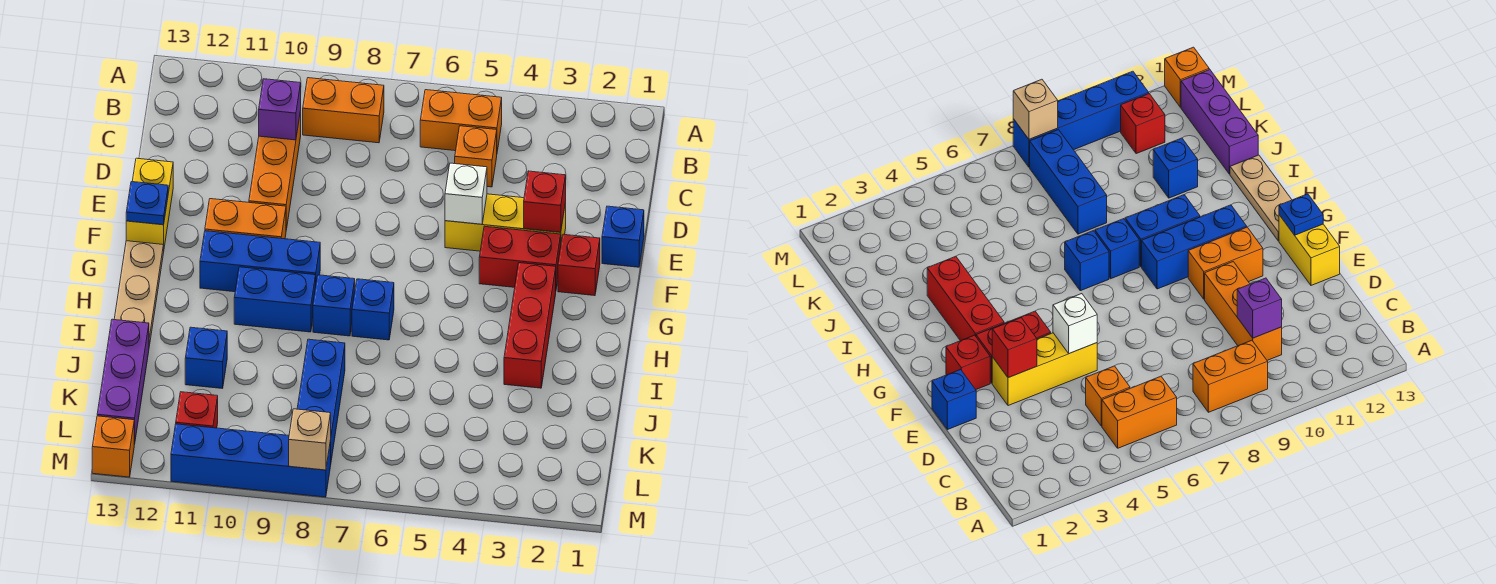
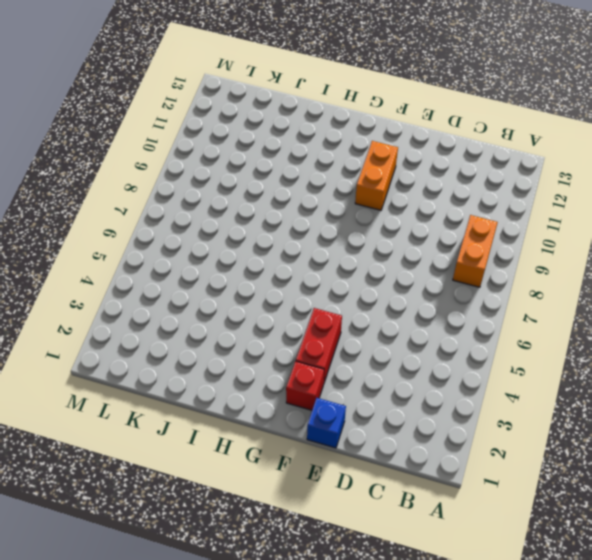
none -> orange 1x2 brick [420,90,502,151]
none -> orange 1x1 brick [455,126,497,187]
none -> orange 1x3 brick [249,111,301,230]

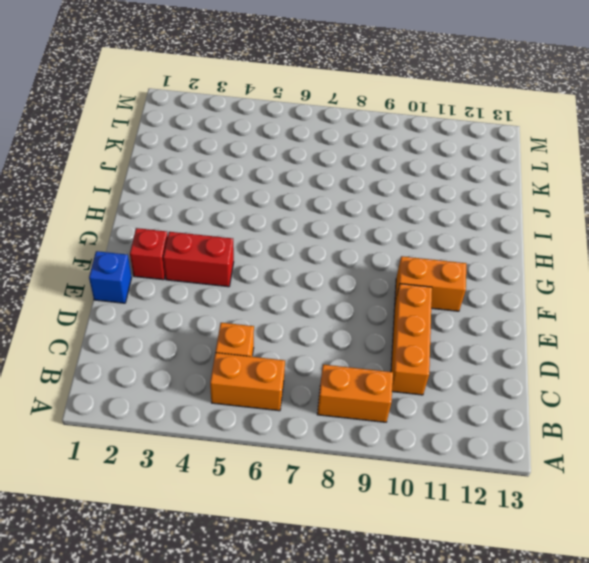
none -> yellow 1x3 brick [445,194,566,251]
none -> yellow 1x2 brick [126,158,173,247]
none -> red 1x3 brick [504,263,556,388]

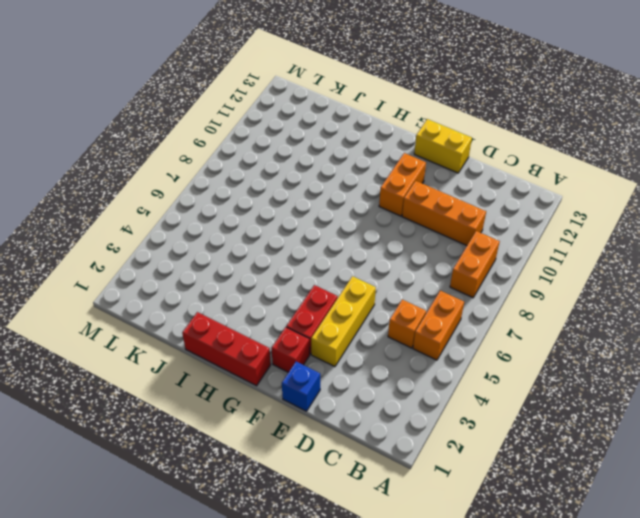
red 1x3 brick [182,312,271,386] -> red 1x3 brick moved to [504,263,556,388]
none -> blue 1x3 brick [200,231,320,292]
none -> tan 1x3 plate [114,241,164,346]
none -> blue 1x1 brick [352,279,394,340]

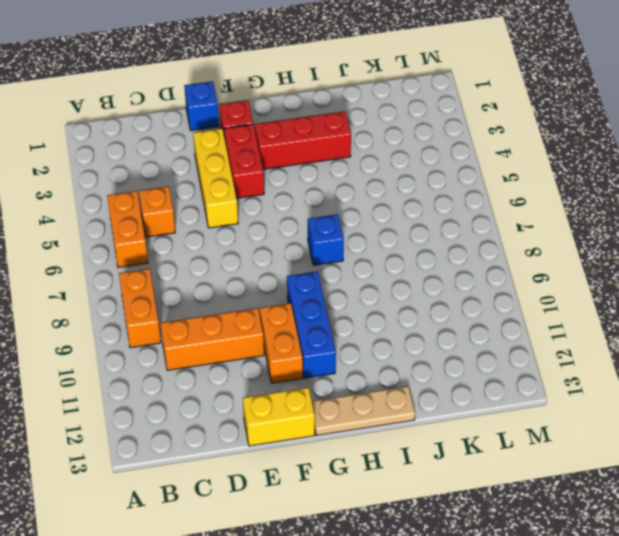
none -> blue 1x1 brick [313,275,355,336]
none -> blue 1x2 brick [234,267,316,332]
none -> blue 1x3 brick [297,339,345,460]

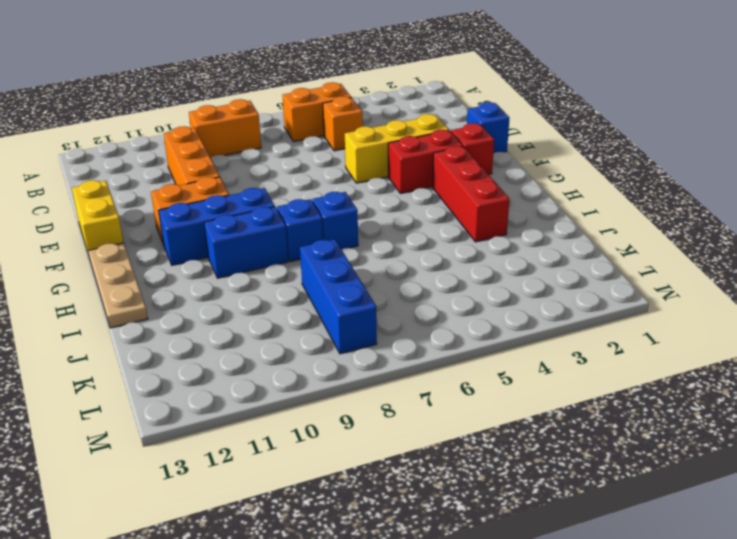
none -> blue 1x1 brick [185,327,227,389]
none -> purple 1x3 brick [97,319,149,445]
none -> red 1x1 brick [176,392,218,428]

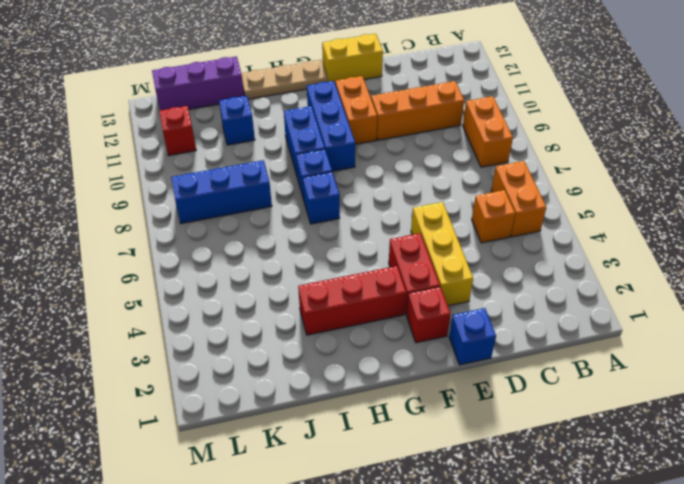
none -> blue 1x4 brick [171,424,331,497]
none -> orange 1x1 brick [92,416,134,477]
none -> purple 1x1 brick [259,79,301,140]

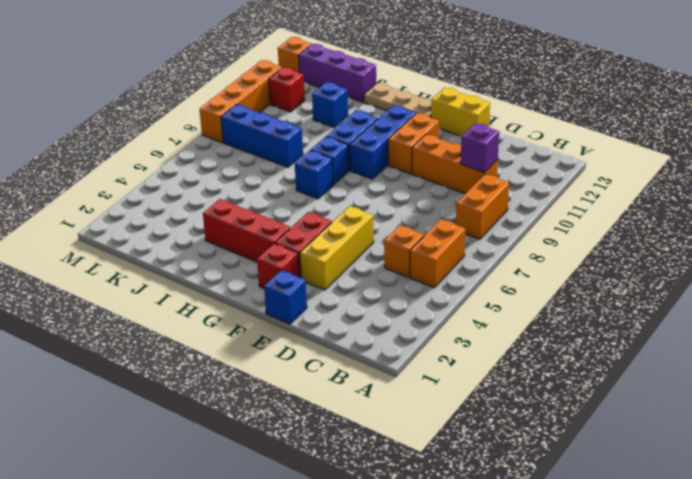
orange 1x4 brick [200,60,282,142] -> blue 1x4 brick [171,424,331,497]
none -> red 1x1 brick [524,171,566,232]
none -> white 1x1 brick [445,163,487,224]
none -> blue 1x1 plate [126,182,168,225]

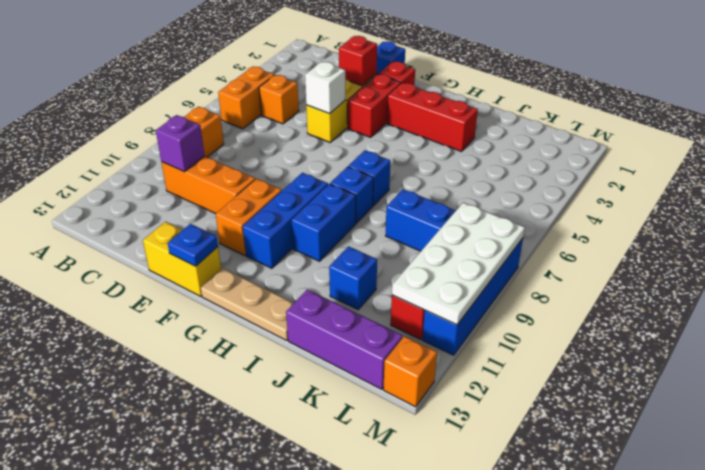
white 2x4 plate [392,203,525,325] -> tan 1x1 brick [289,409,331,470]

